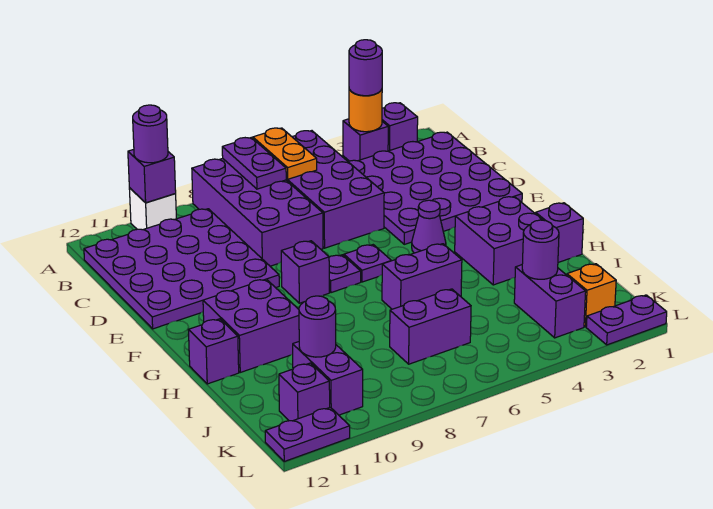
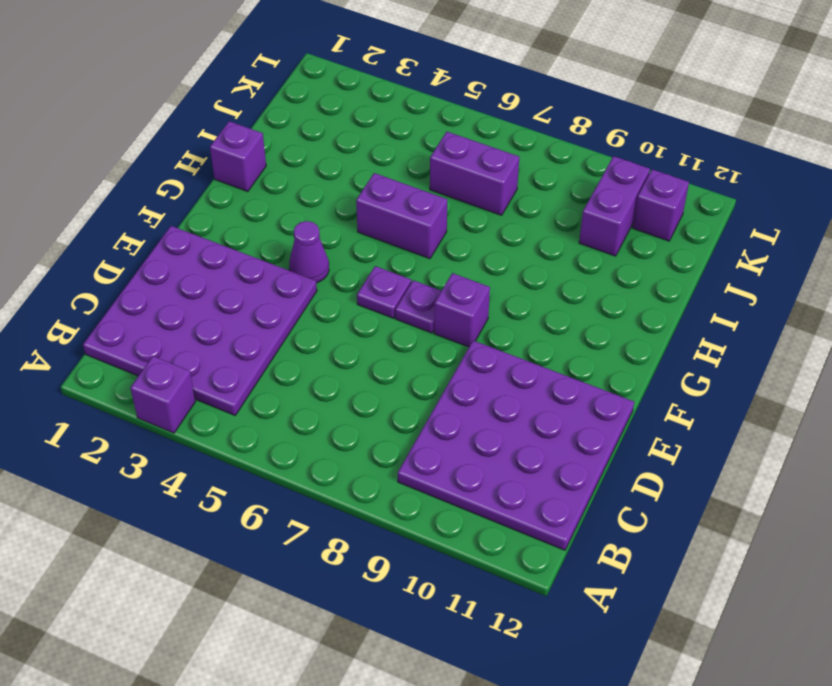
none -> purple 1x1 brick [382,103,418,151]
none -> purple 2x4 brick [286,131,384,248]
none -> purple 2x4 brick [192,159,323,266]
none -> white 1x1 brick [129,188,176,230]

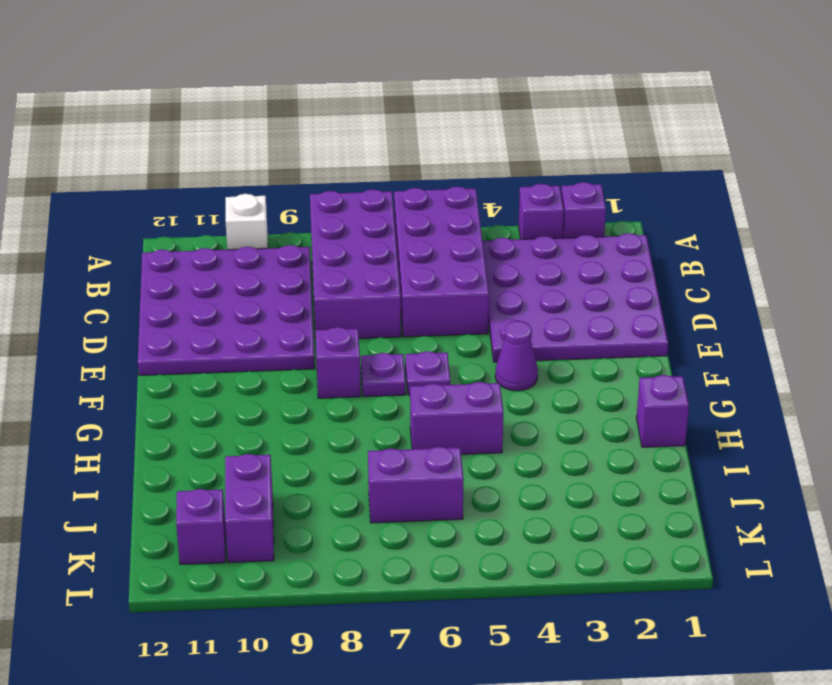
none -> purple 2x2 brick [455,197,542,285]
none -> purple 2x2 brick [203,279,299,372]
none -> purple 1x1 brick [189,319,239,384]
none -> purple 1x2 brick [514,265,586,338]

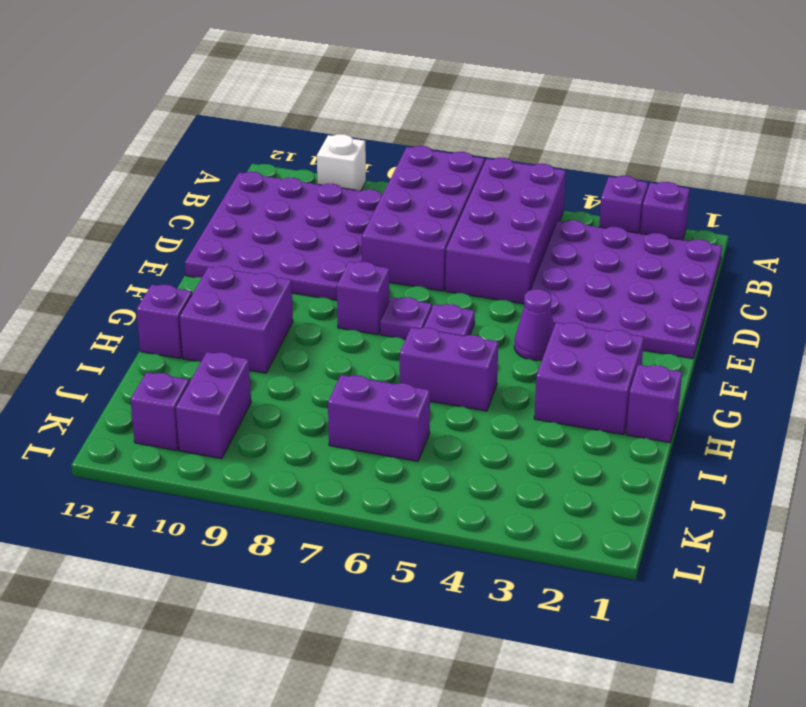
none -> purple 1x2 brick [514,265,586,338]
none -> orange 1x1 brick [567,264,616,327]
none -> purple 1x2 plate [586,295,667,345]
none -> purple 1x2 plate [265,407,350,461]

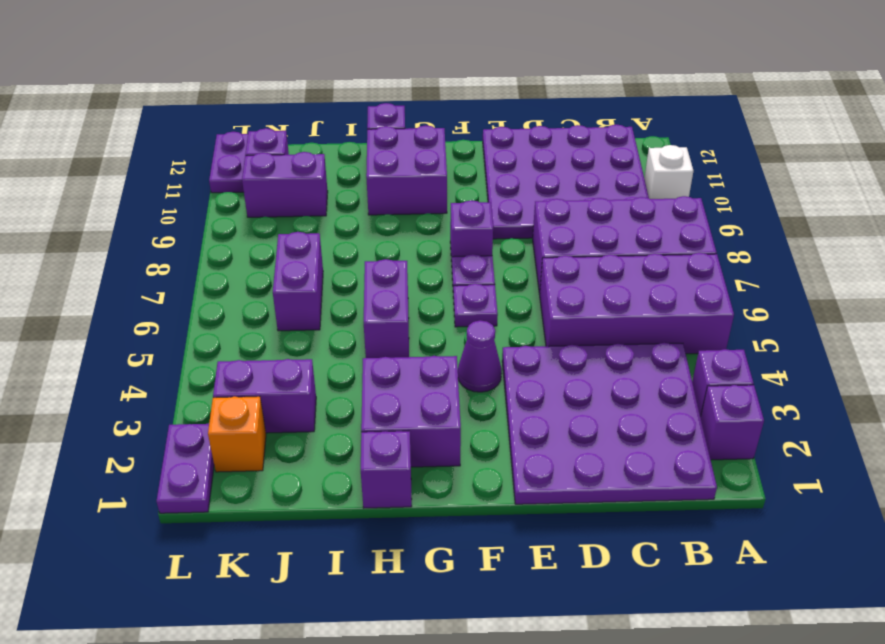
none -> orange 1x1 round brick [349,89,382,132]
none -> orange 1x2 plate [253,128,317,179]
none -> purple 1x2 plate [222,137,286,189]
none -> purple 1x1 brick [128,149,176,203]

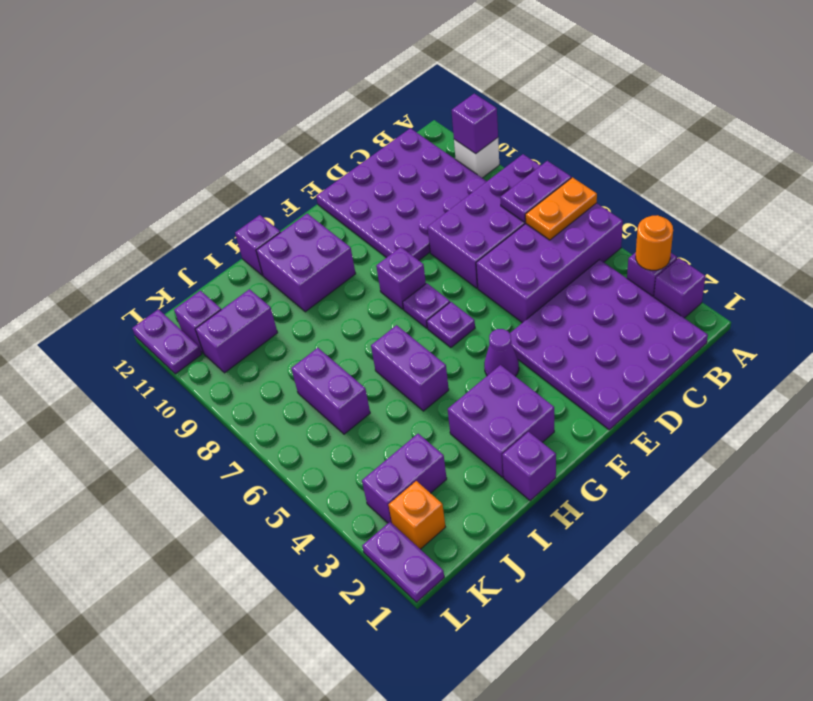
none -> purple 1x1 round brick [522,220,559,279]
none -> purple 1x1 round brick [299,296,336,357]
none -> purple 1x1 round brick [349,40,382,96]
none -> purple 1x1 round brick [133,105,168,163]

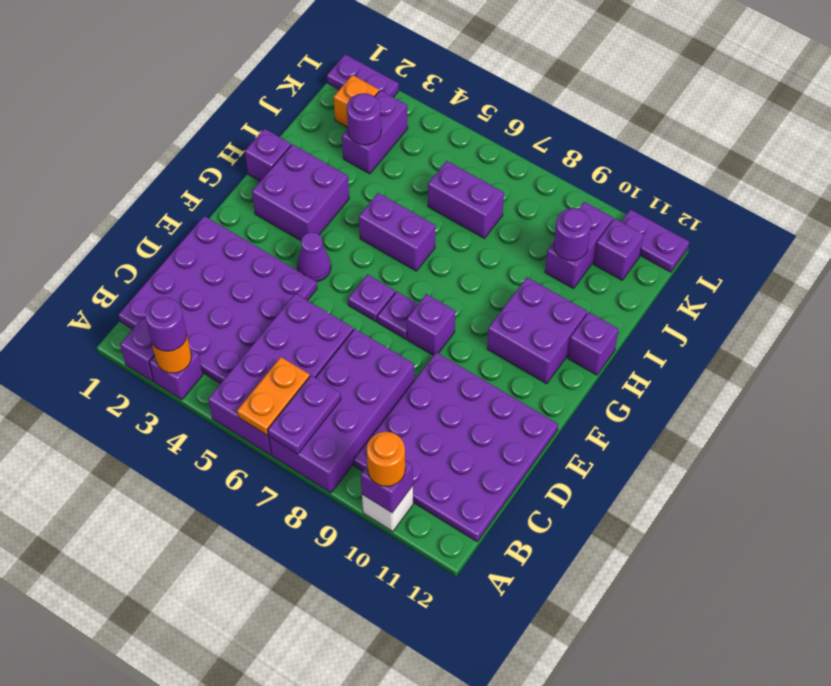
orange 1x1 round brick [367,432,405,486] -> purple 1x1 round brick [133,105,168,163]

